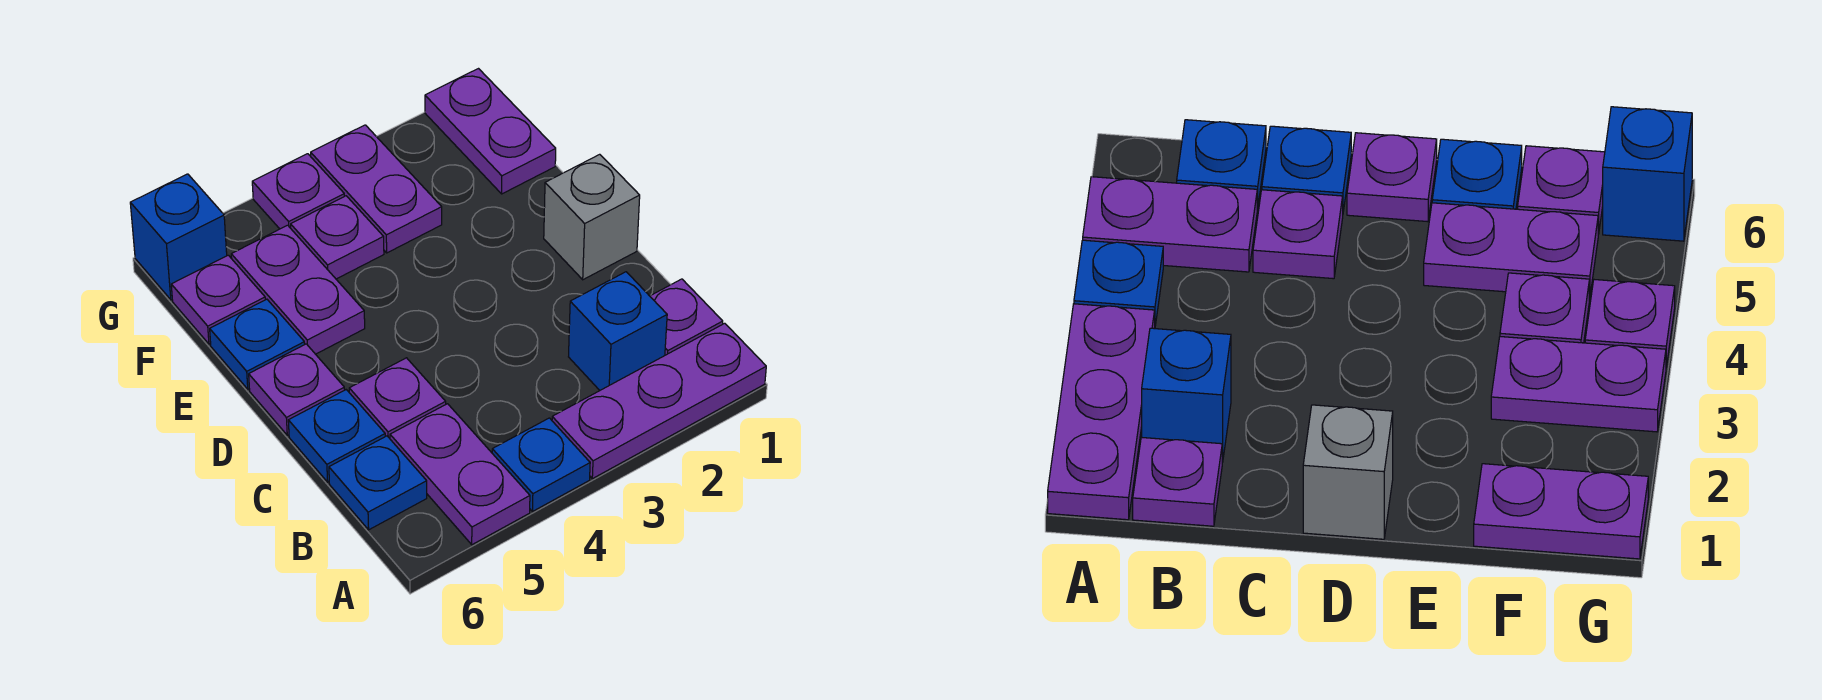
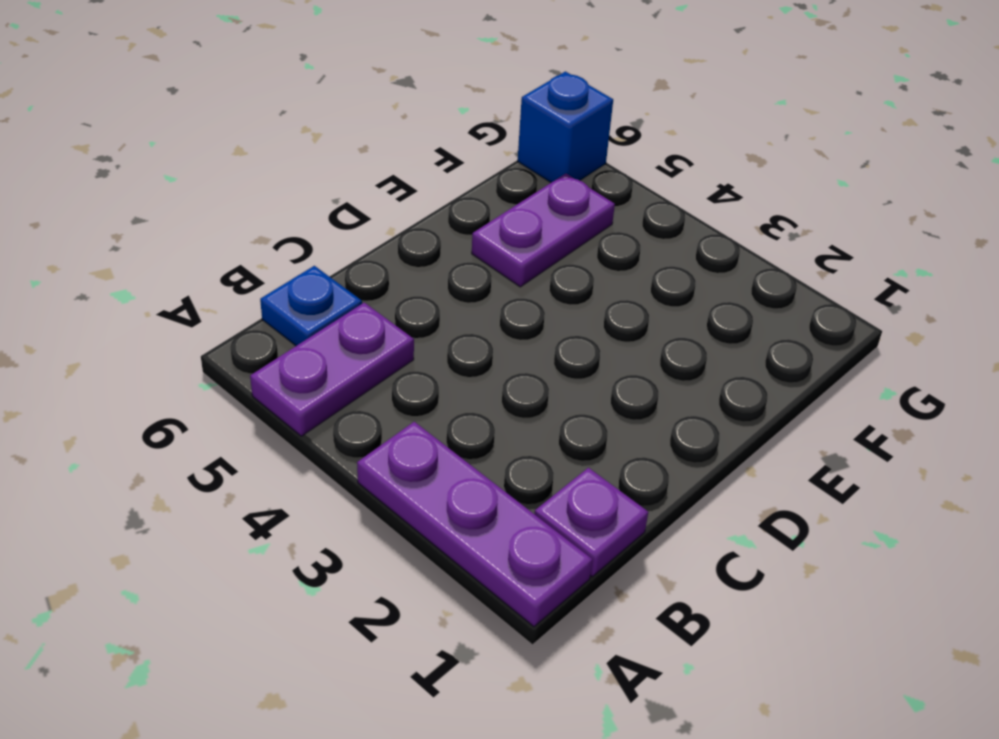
none -> blue 1x1 plate [492,418,590,511]
none -> blue 1x1 brick [569,272,667,390]
none -> purple 1x1 plate [349,358,446,438]

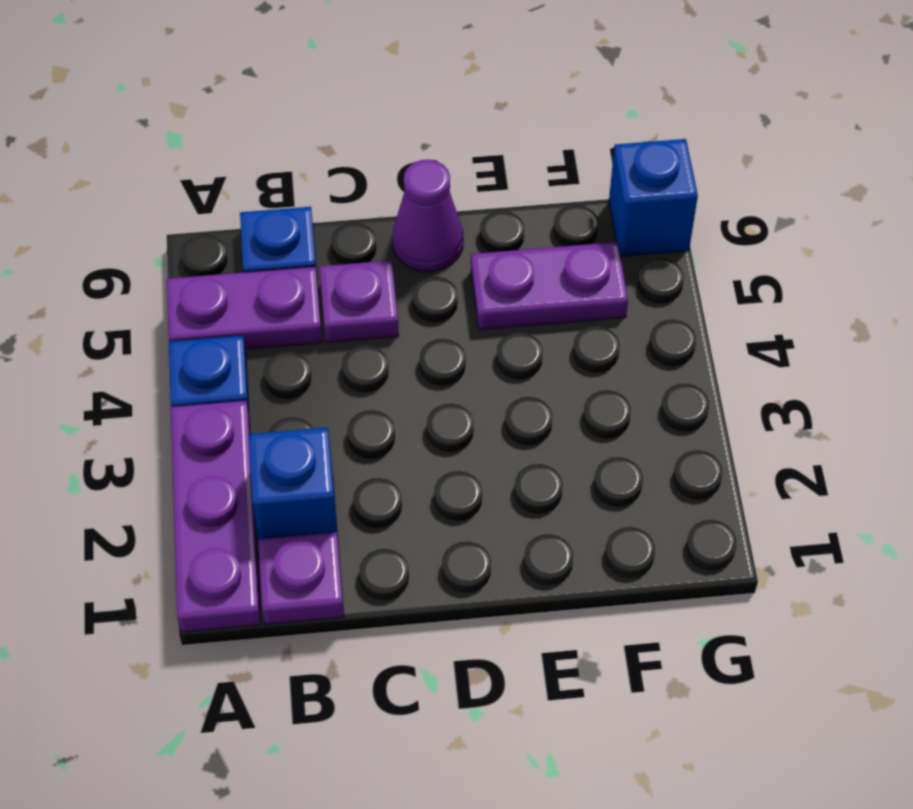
purple 1x1 cone [392,160,463,272] -> purple 1x1 plate [249,344,345,435]
none -> blue 1x1 plate [288,390,385,482]
none -> grey 1x1 brick [544,154,640,280]
none -> blue 1x1 plate [210,299,305,389]

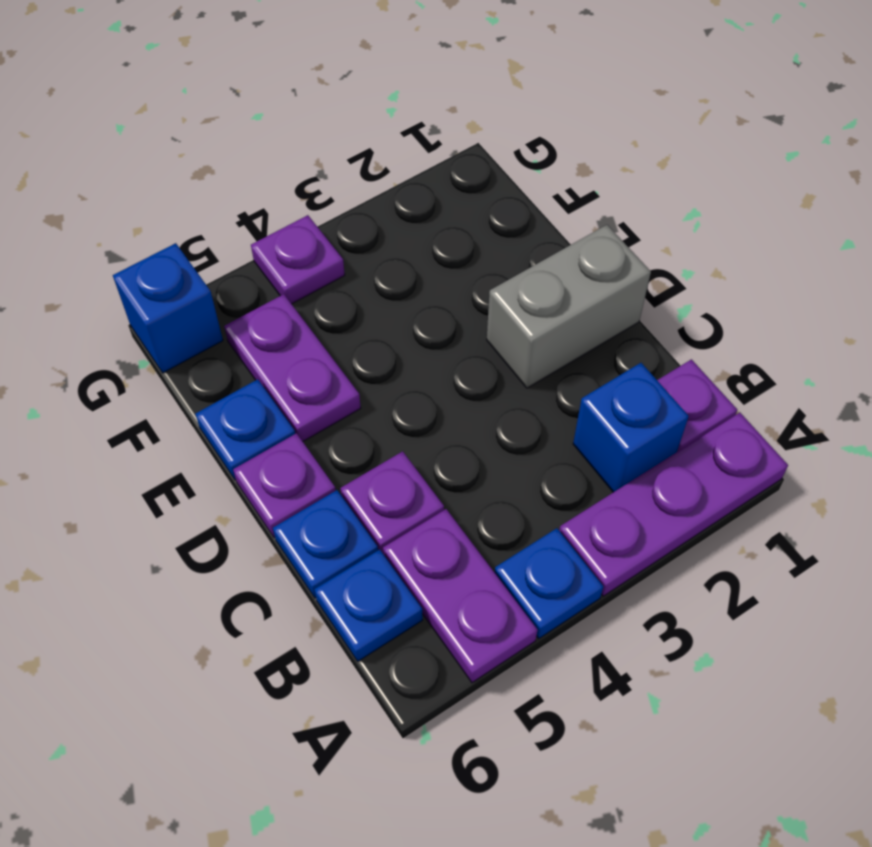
grey 1x2 brick [487,225,651,388] -> grey 1x1 brick [544,154,640,280]
none -> purple 1x2 plate [425,69,556,194]
none -> purple 1x2 plate [311,125,442,253]
none -> purple 1x1 plate [291,196,384,279]

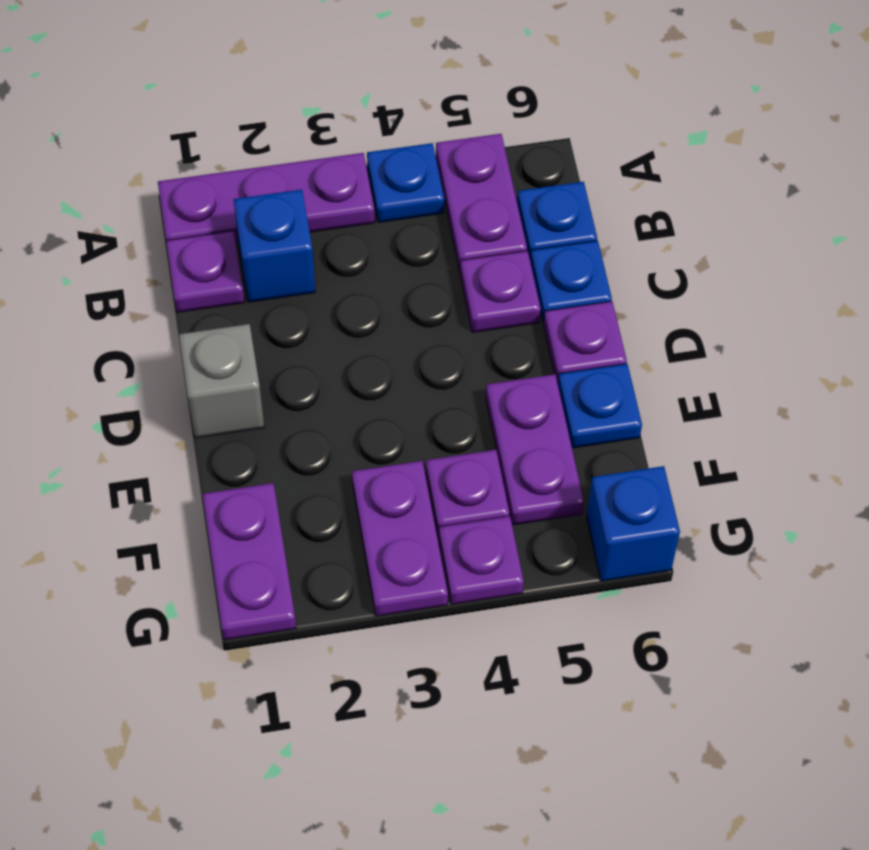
none -> purple 1x1 plate [171,255,265,344]

